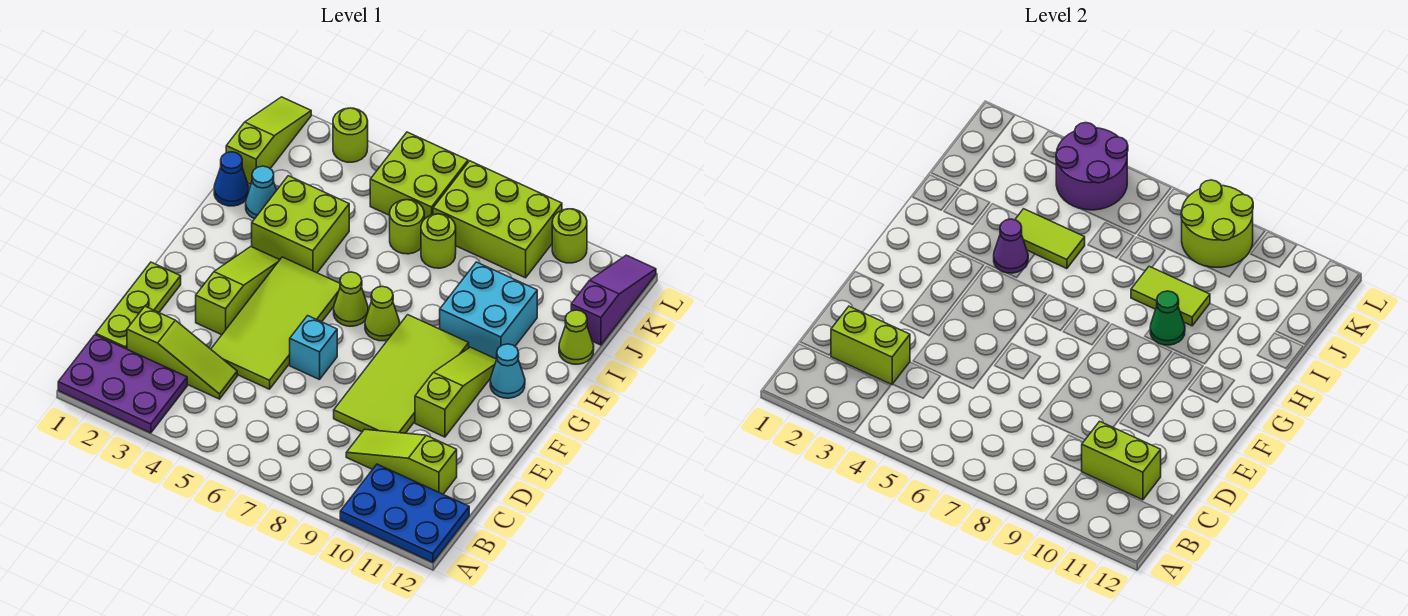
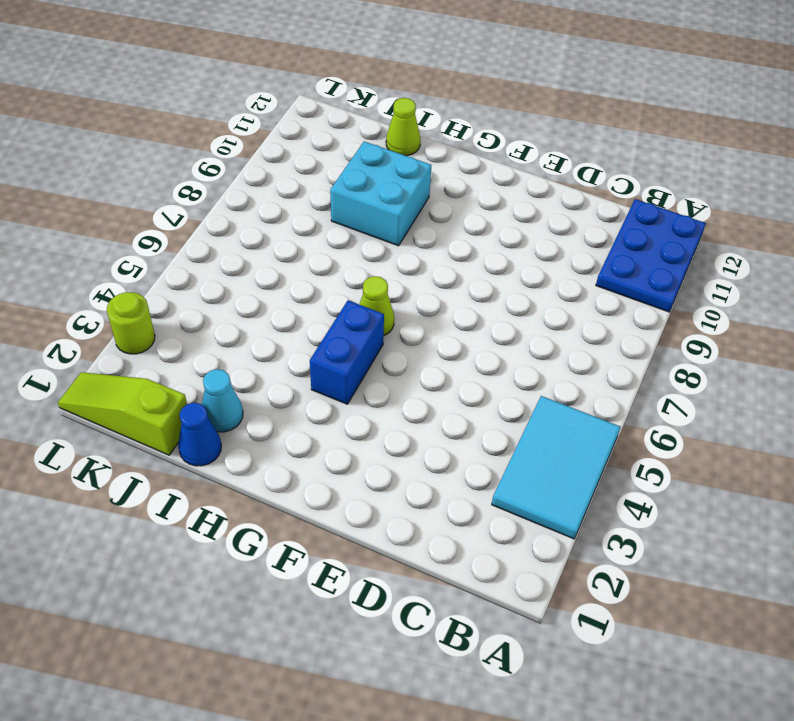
cyan 2x3 tile [492,396,620,539] -> purple 2x3 plate [58,335,187,433]
blue 1x2 brick [310,300,384,404] -> lime 2x4 tile [211,257,340,389]
none -> lime 1x3 plate [96,262,181,349]
none -> lime 1x3 slope [127,306,237,399]
none -> lime 1x3 slope [346,429,457,494]
none -> lime 2x4 tile [334,315,469,433]

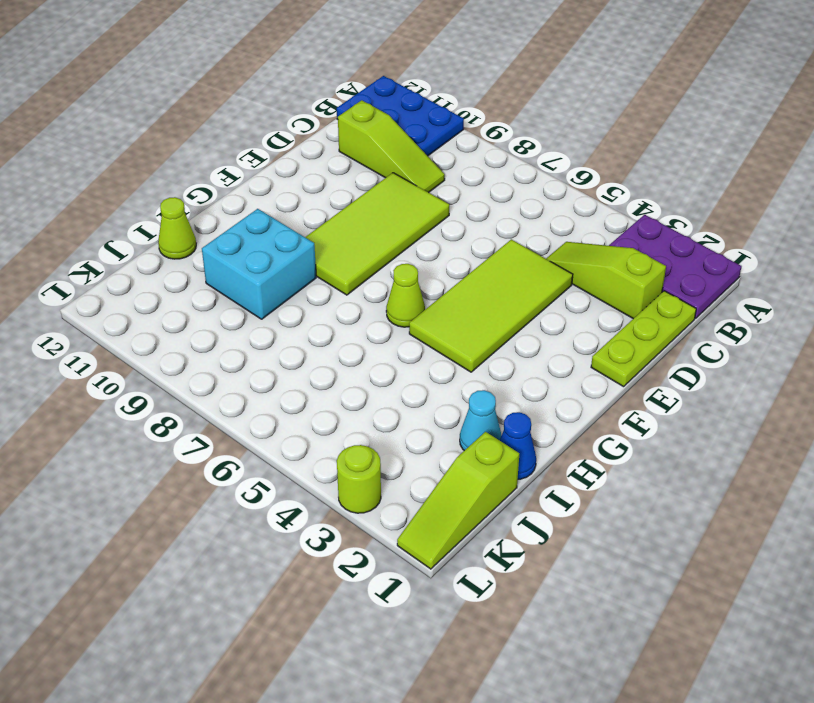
none -> lime 1x3 slope [196,247,279,335]
none -> cyan 1x1 brick [290,316,337,380]
none -> lime 1x3 slope [415,347,497,437]
none -> lime 1x1 cone [365,286,400,341]

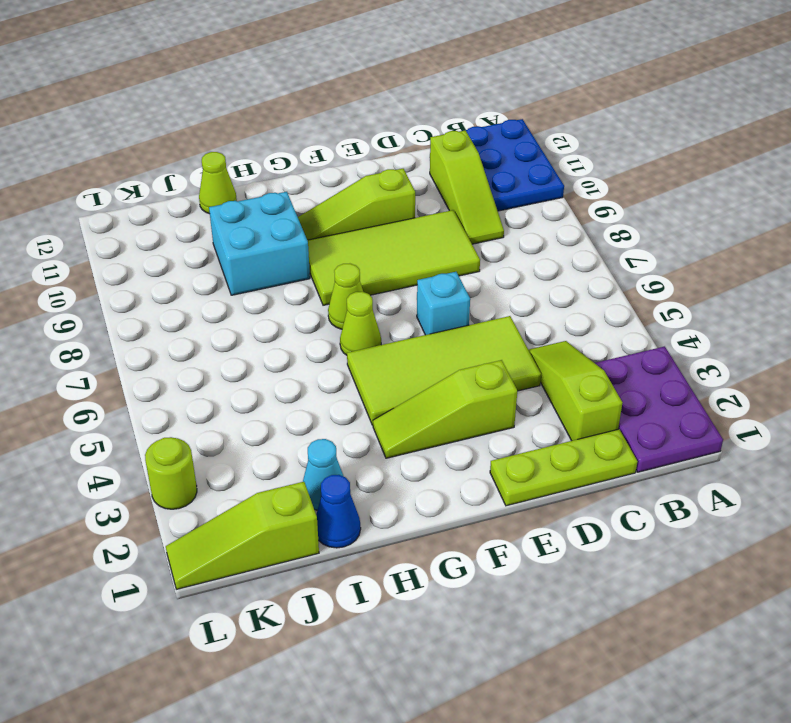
none -> cyan 1x1 cone [490,344,525,398]
none -> lime 2x2 brick [252,176,349,273]
none -> lime 1x1 round brick [390,200,424,254]
none -> lime 1x1 round brick [421,214,456,268]

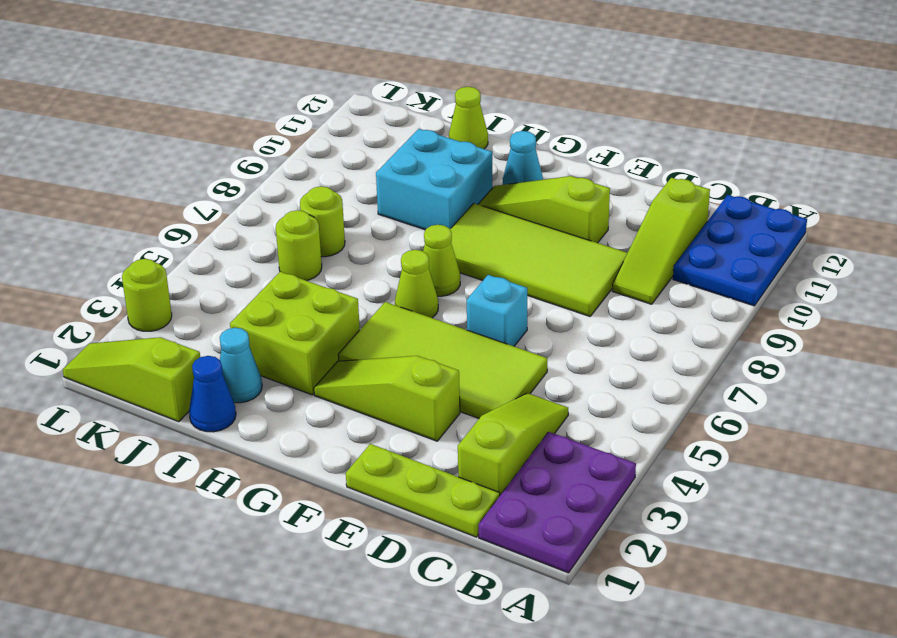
none -> purple 1x3 slope [571,255,656,345]
none -> lime 2x2 brick [370,132,468,219]
none -> lime 2x3 brick [433,161,562,278]
none -> lime 1x1 round brick [552,209,587,263]

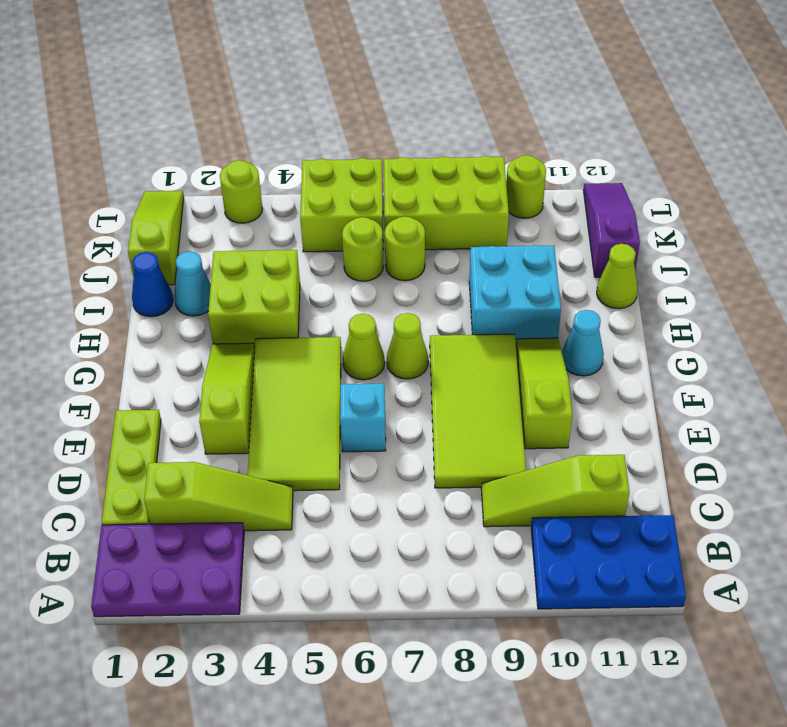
none -> lime 1x2 brick [831,306,910,385]
none -> lime 1x2 brick [1082,421,1161,500]
none -> purple 1x1 cone [994,219,1028,273]
none -> green 1x1 cone [1150,291,1185,345]

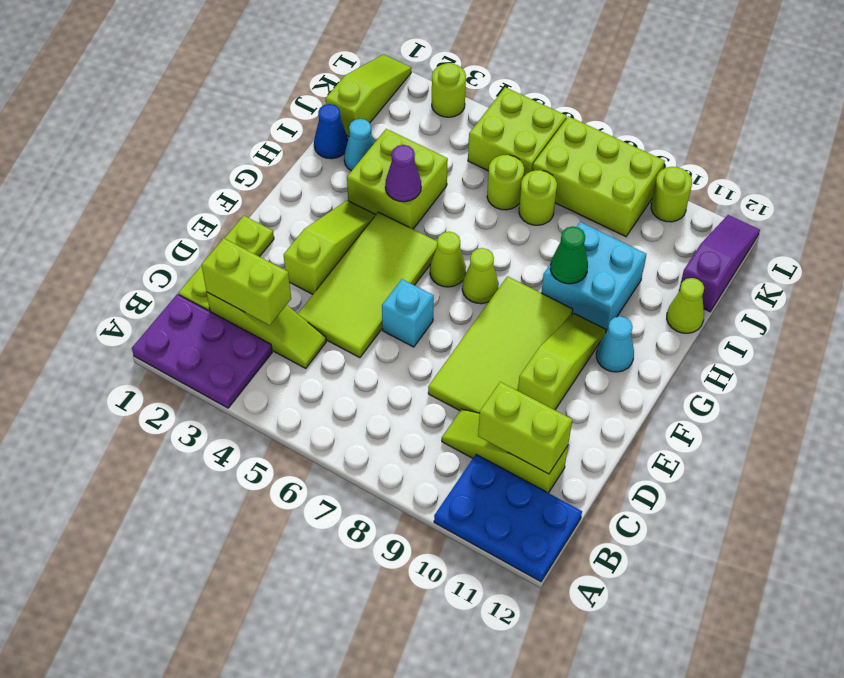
none -> lime 1x2 tile [1015,209,1085,269]
none -> lime 1x2 tile [1131,266,1210,326]
none -> purple 2x2 round brick [1056,123,1128,210]
none -> lime 2x2 round brick [1181,180,1253,267]

